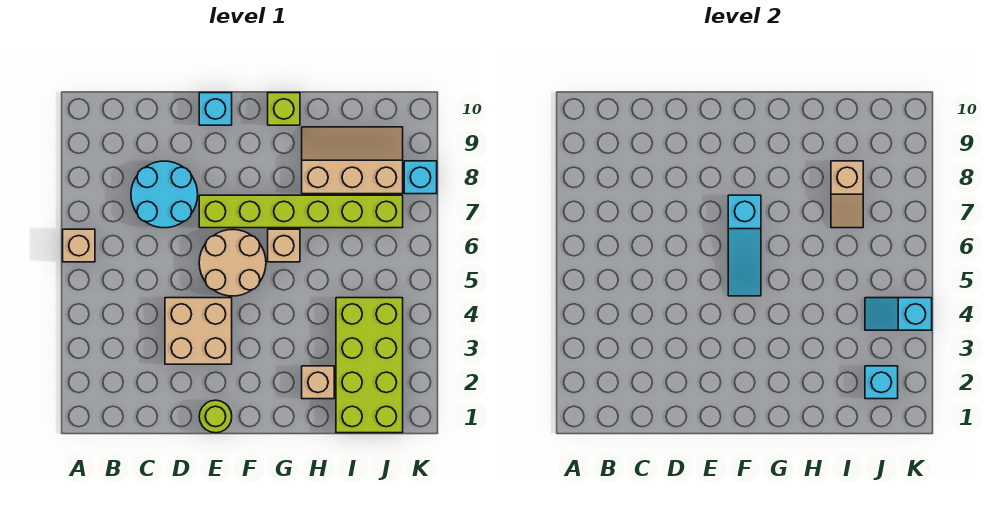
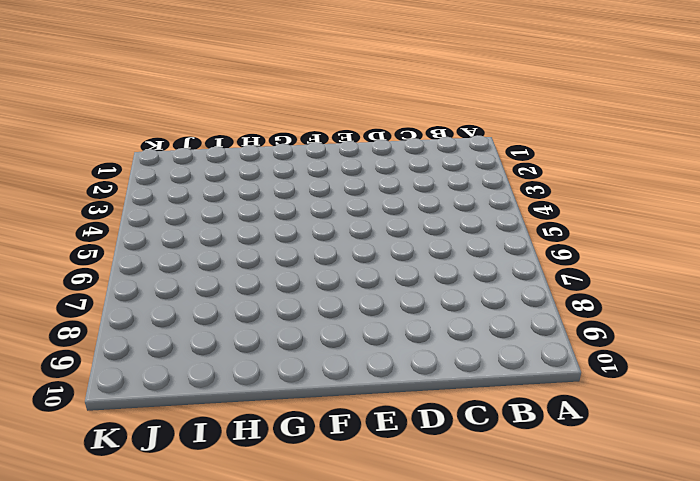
none -> tan 1x1 brick [63,229,95,262]
none -> cyan 2x2 round brick [131,161,198,228]
none -> tan 2x2 brick [165,298,232,364]

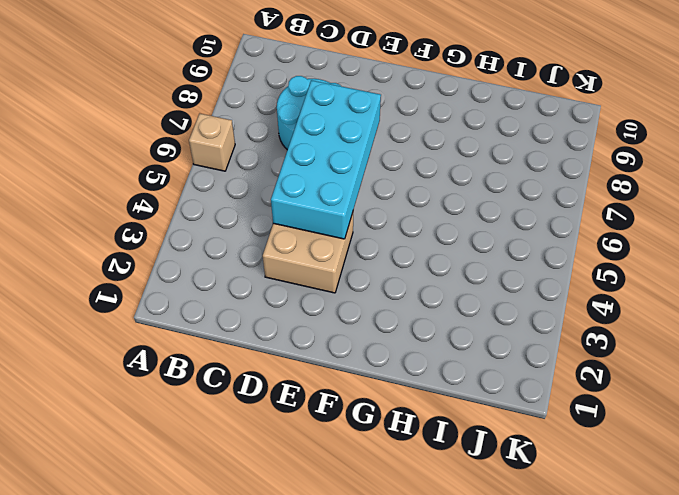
cyan 2x4 brick [271,80,381,239] -> none
none -> lime 1x1 round brick [199,400,232,433]
none -> tan 2x2 round brick [199,229,266,296]
none -> lime 1x6 brick [199,195,403,228]

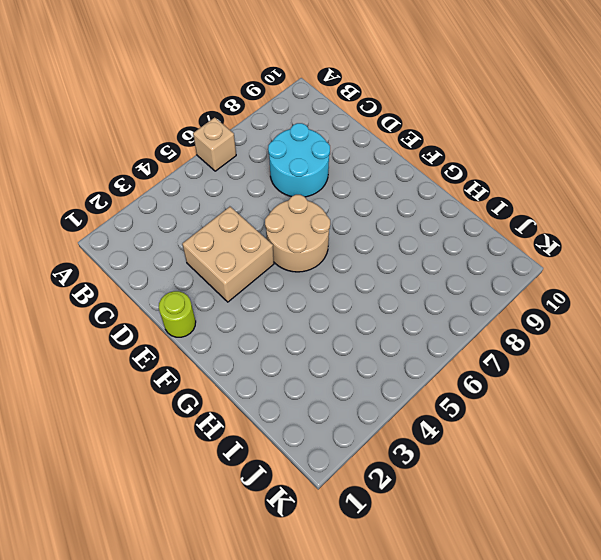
none -> lime 1x6 brick [199,195,403,228]
none -> cyan 1x1 brick [199,93,232,125]
none -> tan 1x1 brick [268,229,300,262]

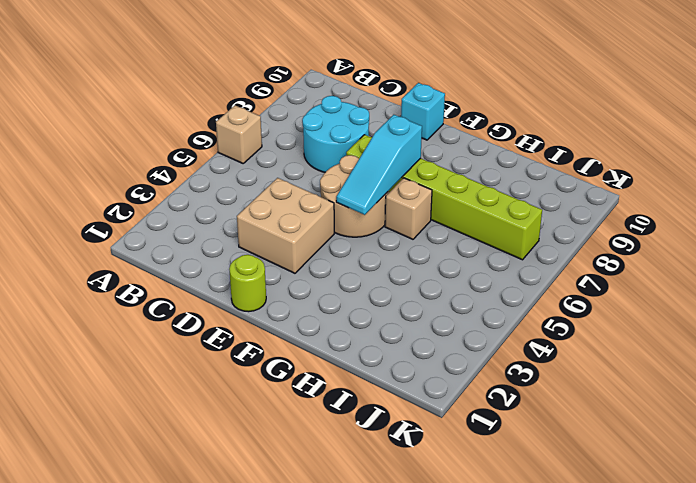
none -> lime 1x1 brick [268,93,300,125]
none -> tan 1x1 brick [302,366,334,399]
none -> tan 2x3 slope [302,127,403,194]

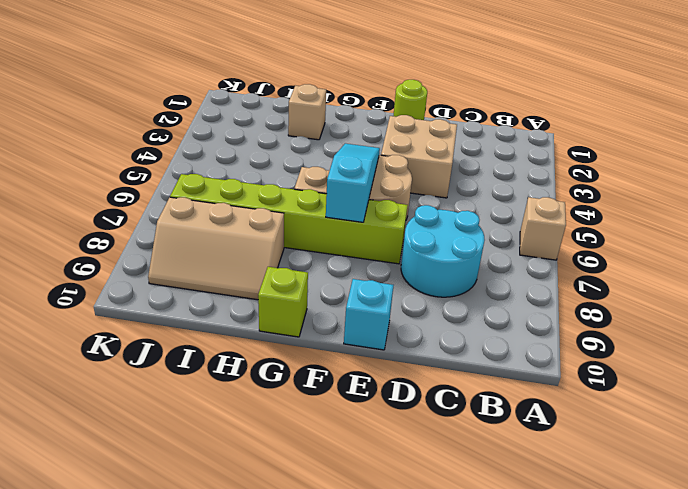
none -> lime 2x4 brick [336,298,403,433]
none -> cyan 1x1 brick [404,161,437,194]
none -> tan 1x2 slope [831,161,863,228]

